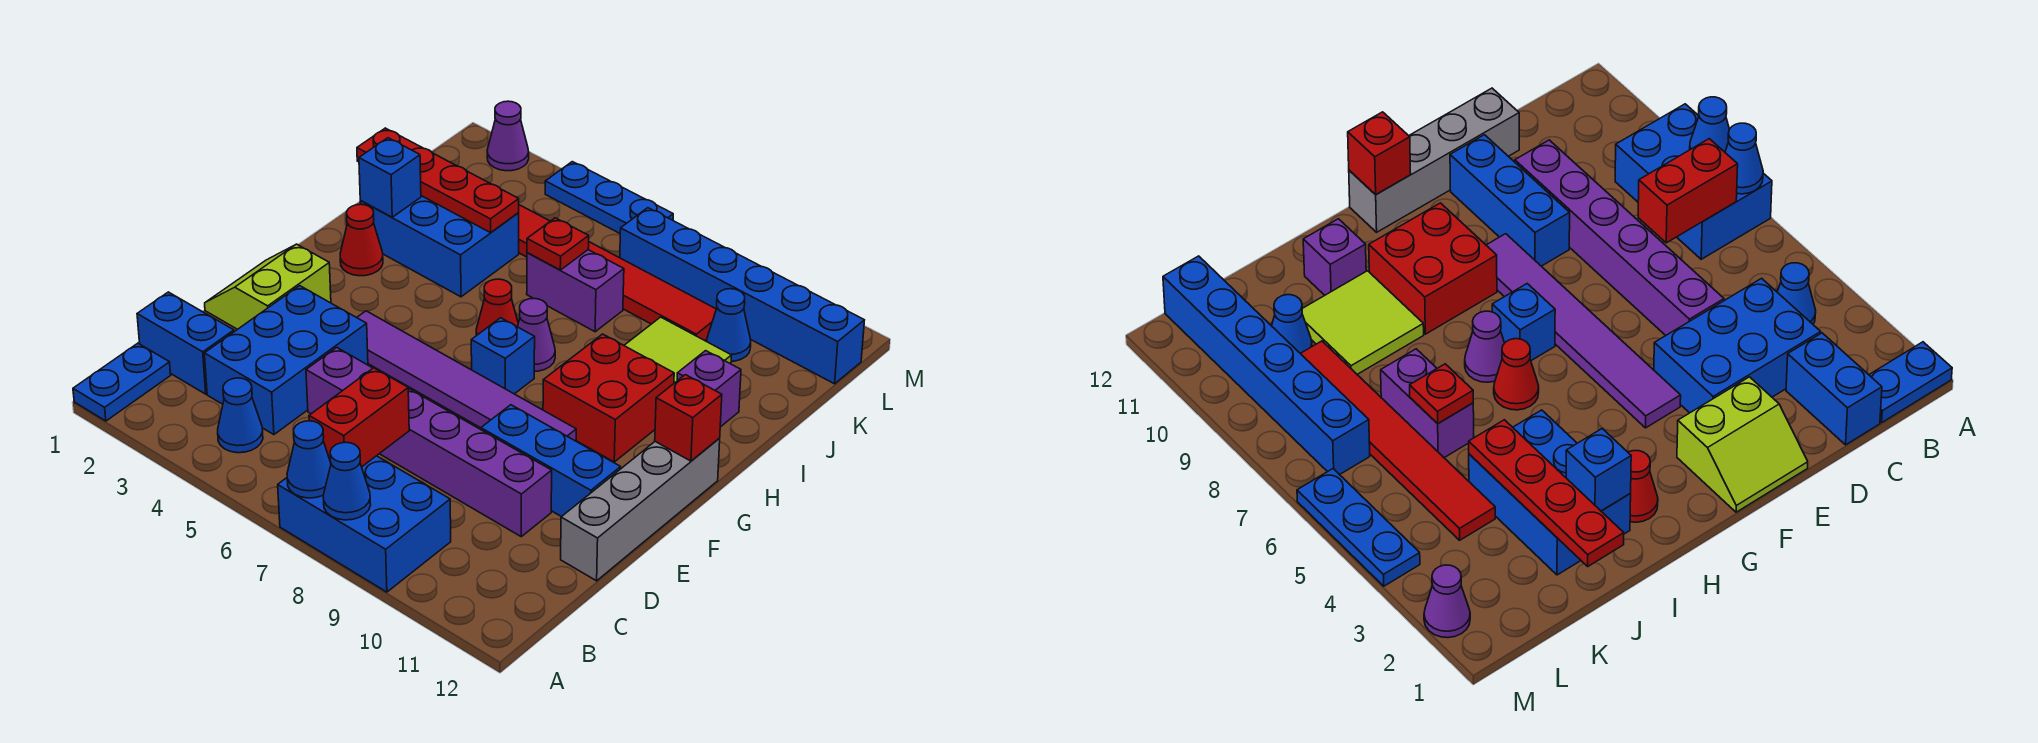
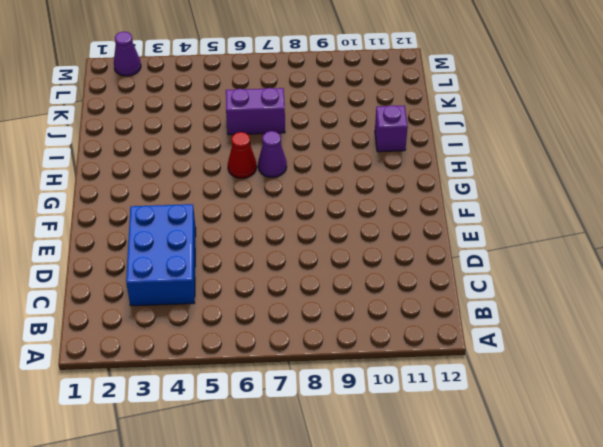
none -> blue 1x2 plate [73,343,171,421]
none -> blue 2x3 brick [278,456,451,592]
none -> blue 1x1 cone [218,378,263,453]
none -> blue 1x2 brick [137,292,234,394]

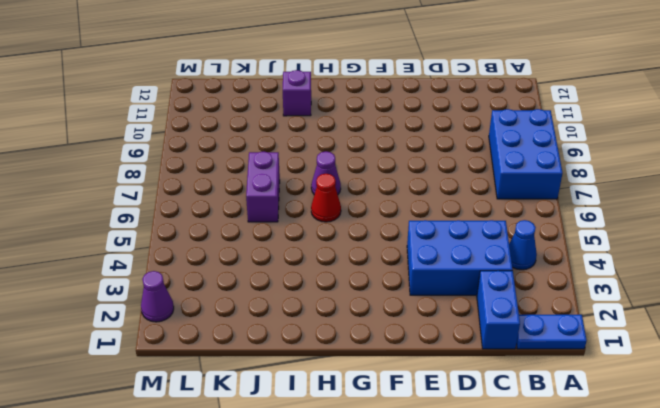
none -> purple 1x6 brick [306,347,552,537]
none -> grey 1x4 brick [561,438,720,581]
none -> lime 2x2 slope [205,244,331,329]
none -> blue 1x3 brick [481,405,621,517]

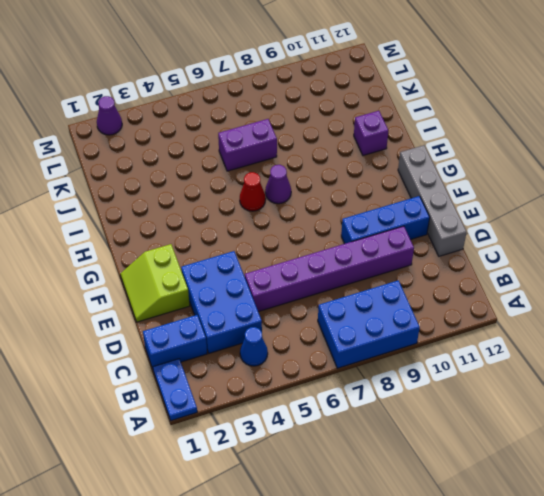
none -> purple 1x6 tile [357,311,576,441]
none -> blue 1x1 brick [471,318,535,394]
none -> red 2x2 brick [543,334,674,462]
none -> red 1x1 cone [340,204,383,276]

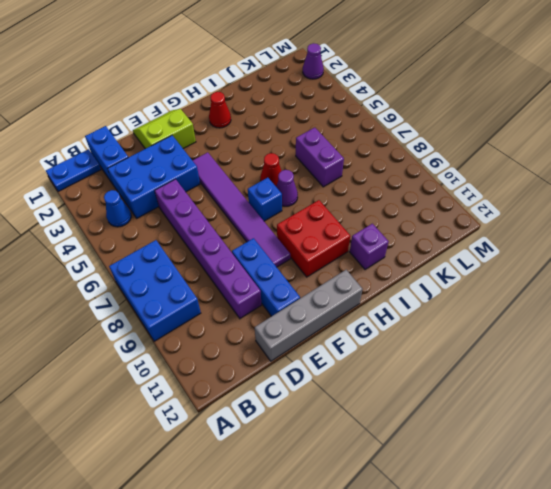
none -> blue 2x3 brick [360,196,519,297]
none -> lime 2x2 tile [624,317,732,383]
none -> red 1x6 tile [519,205,716,341]
none -> blue 1x1 cone [707,289,751,361]

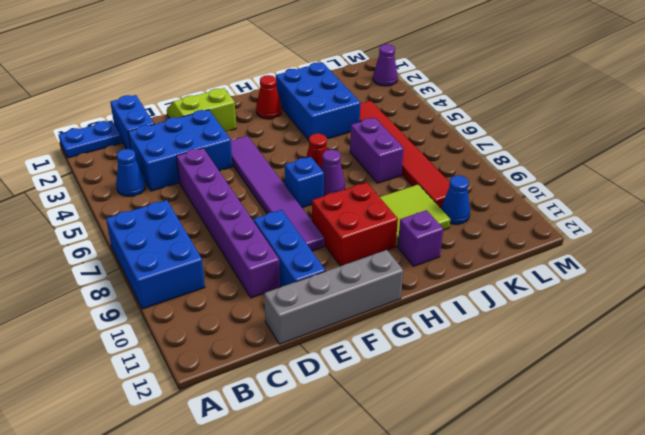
none -> blue 1x6 brick [620,208,864,384]
none -> blue 1x3 plate [545,162,673,233]
none -> blue 1x1 cone [287,421,331,498]
none -> blue 1x1 cone [323,442,371,520]

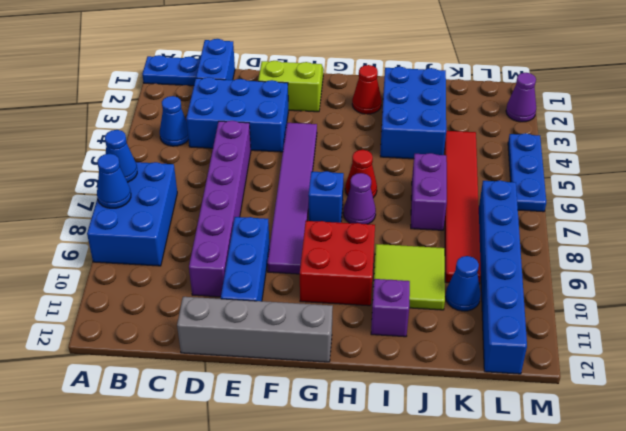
none -> red 1x2 brick [309,368,409,467]
none -> red 1x1 brick [655,375,722,461]
none -> blue 1x1 brick [359,138,421,217]
none -> red 1x4 plate [357,128,519,233]

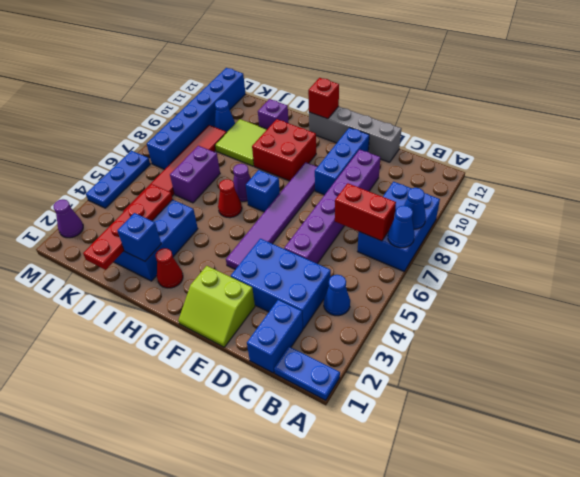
none -> red 1x1 plate [527,218,589,270]

